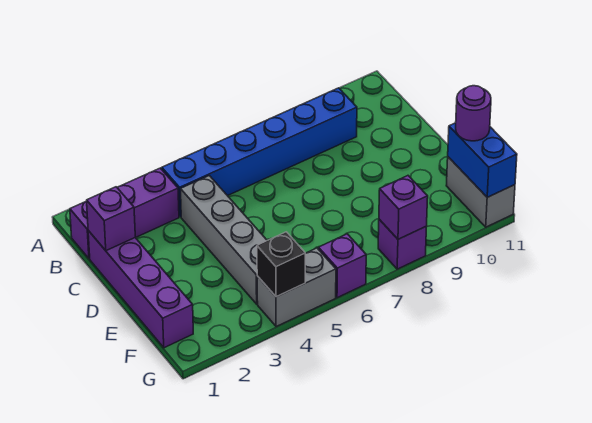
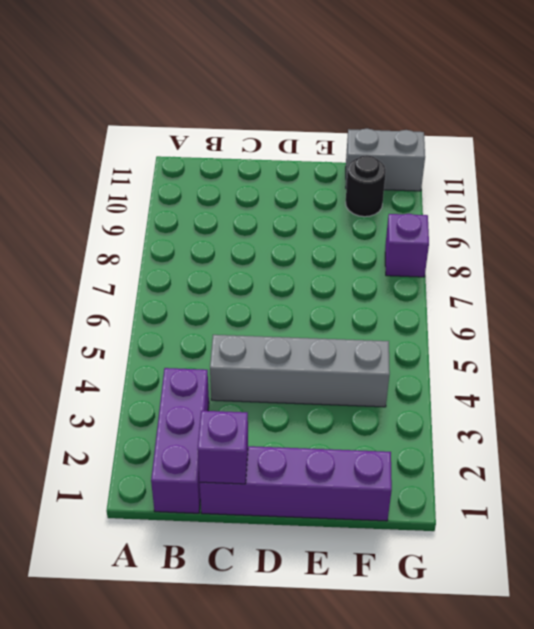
black 1x1 round brick [346,155,386,217] -> none
none -> blue 1x6 brick [162,88,357,217]
none -> grey 1x2 brick [257,248,336,327]
none -> purple 1x1 brick [318,234,366,298]

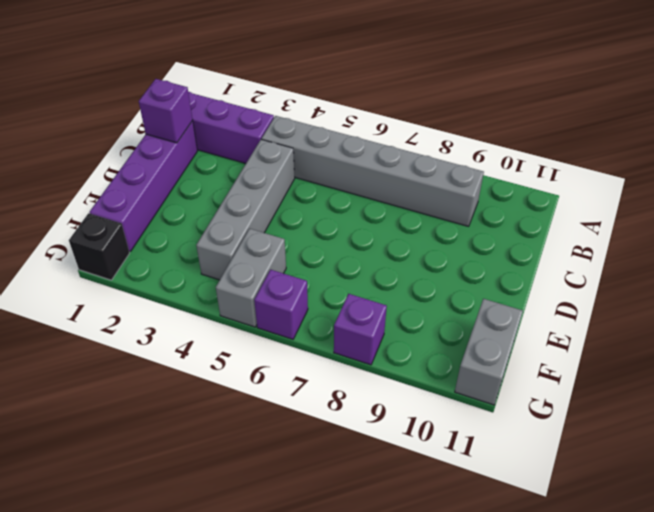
grey 1x6 brick [262,116,484,226] -> blue 1x6 brick [162,88,357,217]
grey 1x2 brick [216,229,286,327] -> grey 1x2 brick turned to [257,248,336,327]
black 1x1 brick [69,213,130,280] -> black 1x1 brick moved to [257,232,305,297]
none -> blue 1x2 brick [448,123,517,197]
none -> purple 1x1 brick [379,176,428,239]
none -> purple 1x1 round brick [456,86,491,141]

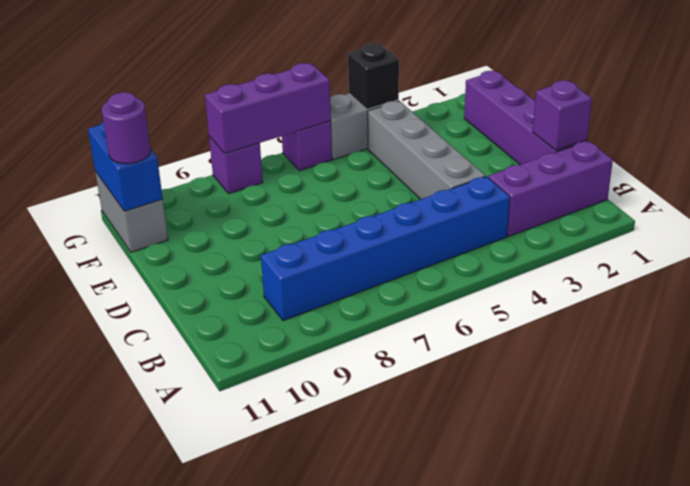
purple 1x3 brick [205,63,331,154] -> purple 1x1 brick [379,176,428,239]

